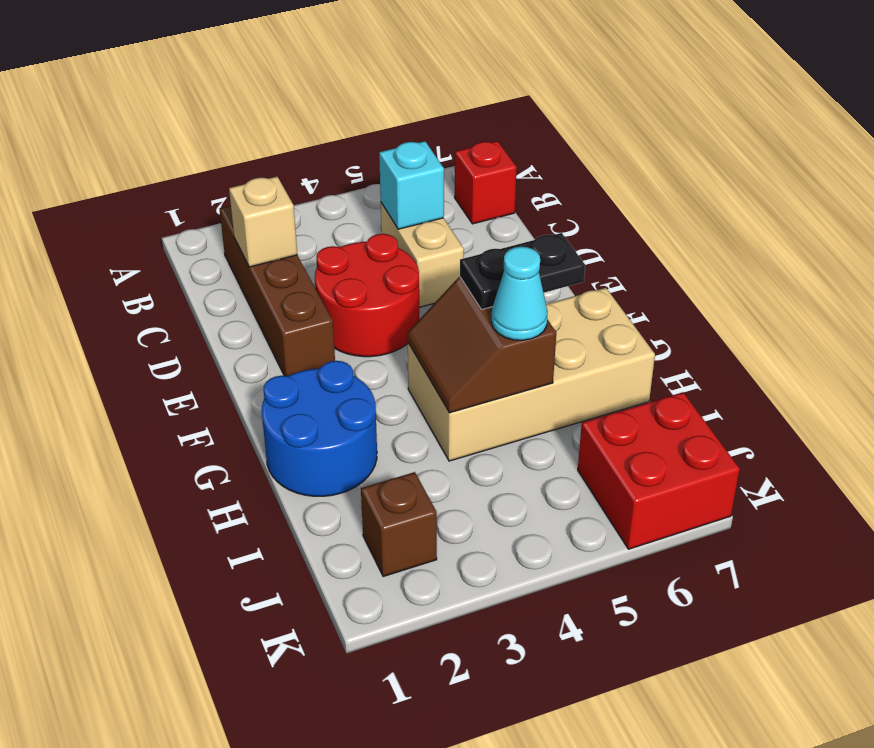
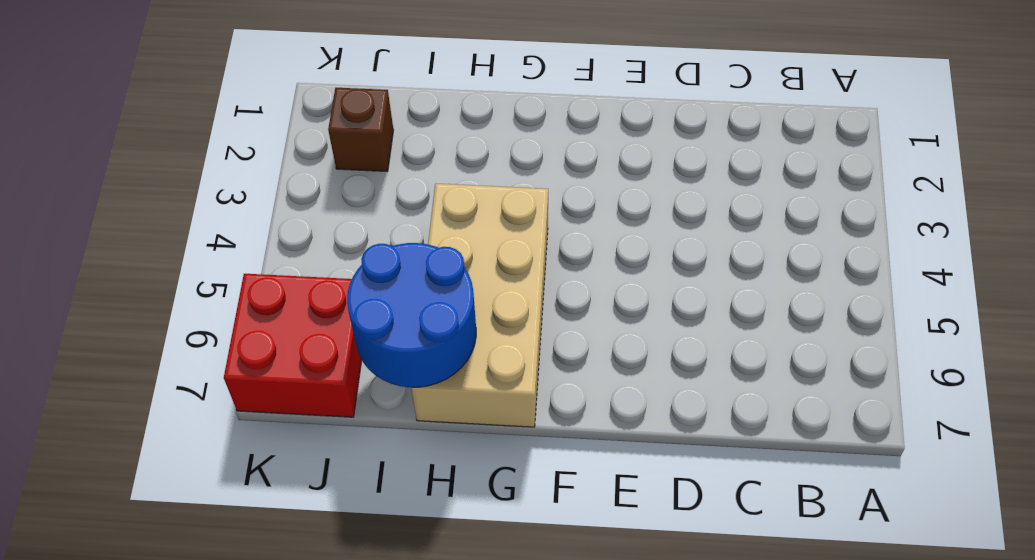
blue 2x2 round brick [347,243,476,387] -> blue 2x2 round brick moved to [262,361,377,496]
none -> brown 1x4 brick [220,206,335,376]
none -> red 1x1 brick [455,141,517,224]
none -> tan 1x2 brick [381,203,464,307]

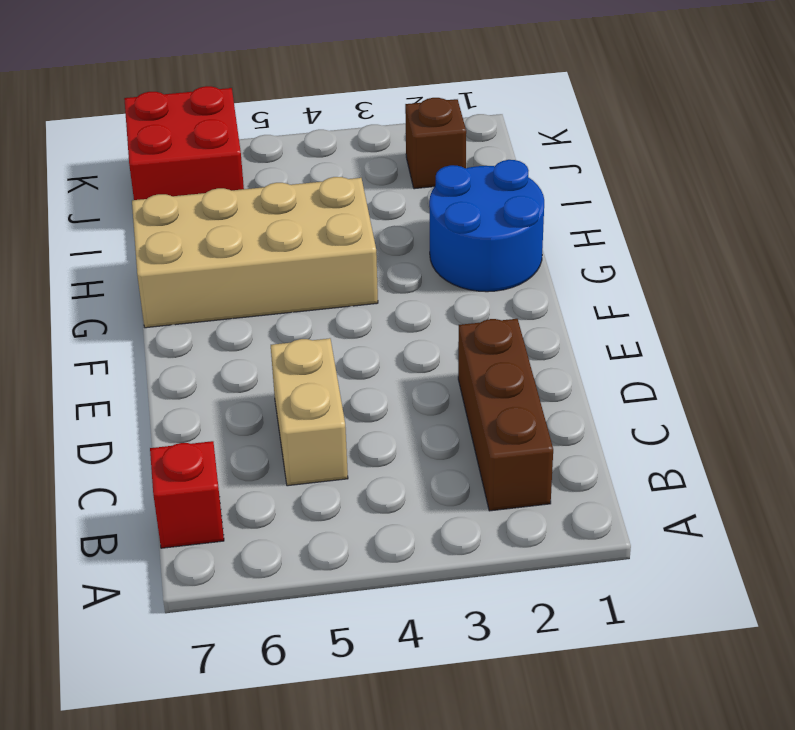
brown 1x3 brick [458,319,553,511] -> brown 1x4 brick [220,206,335,376]
none -> red 2x2 round brick [315,234,419,357]
none -> tan 1x1 brick [229,177,297,267]
none -> cyan 1x1 brick [379,141,444,229]

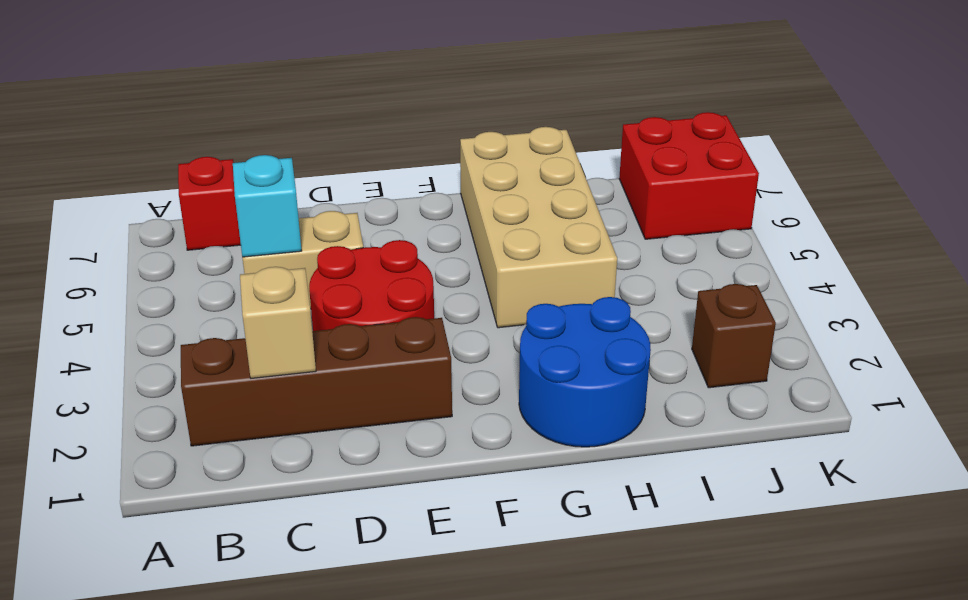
none -> brown 2x2 slope [408,277,556,413]
none -> black 1x2 plate [460,233,585,310]
none -> cyan 1x1 cone [491,247,548,340]

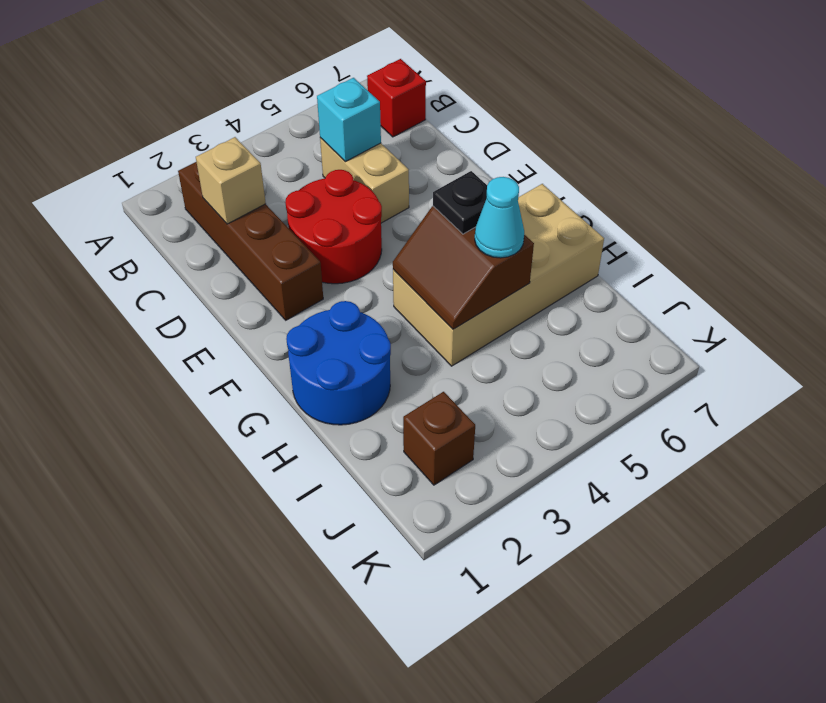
black 1x1 plate [433,171,487,234] -> black 1x2 plate [460,233,585,310]
none -> red 2x2 brick [578,392,740,549]

